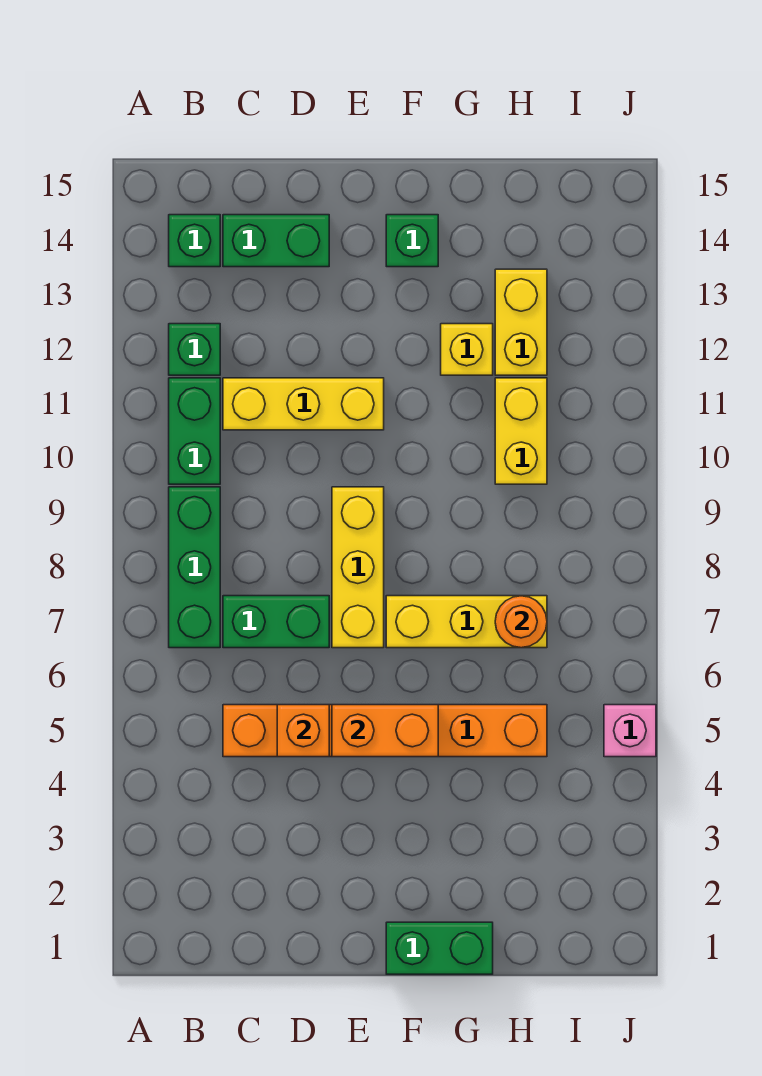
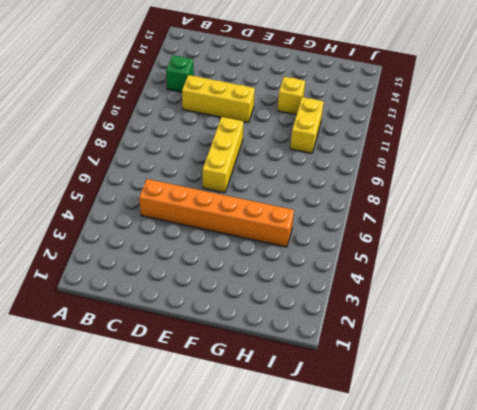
none -> green 1x3 brick [169,487,220,648]
none -> green 1x2 brick [169,378,220,484]
none -> green 1x1 brick [169,215,220,267]

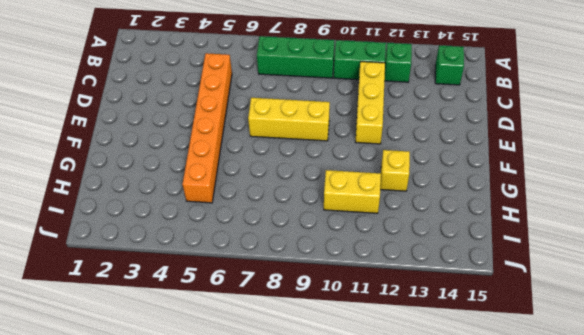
none -> green 1x2 brick [223,596,329,648]
none -> green 1x2 brick [223,215,329,267]
none -> green 1x2 brick [386,922,493,974]

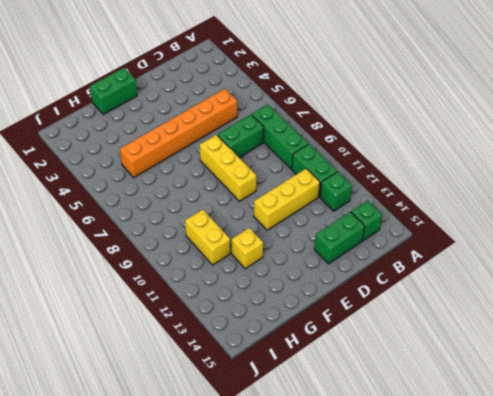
none -> yellow 1x3 brick [386,596,547,648]
none -> green 1x1 brick [386,215,438,267]
none -> yellow 1x2 brick [495,269,547,375]

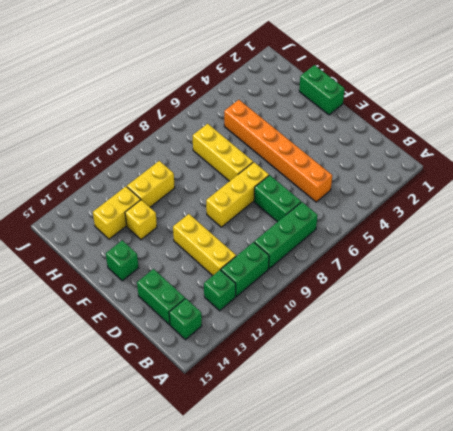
none -> pink 1x1 brick [604,705,656,757]
none -> orange 1x1 brick [277,705,329,757]
none -> orange 1x2 brick [332,705,438,757]

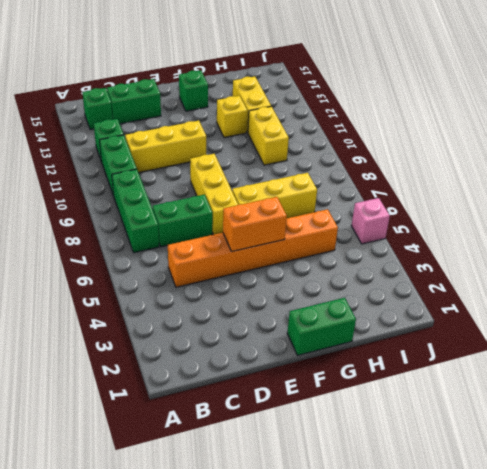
none -> orange 1x1 brick [277,705,329,757]
none -> orange 1x1 round brick [495,596,547,648]

